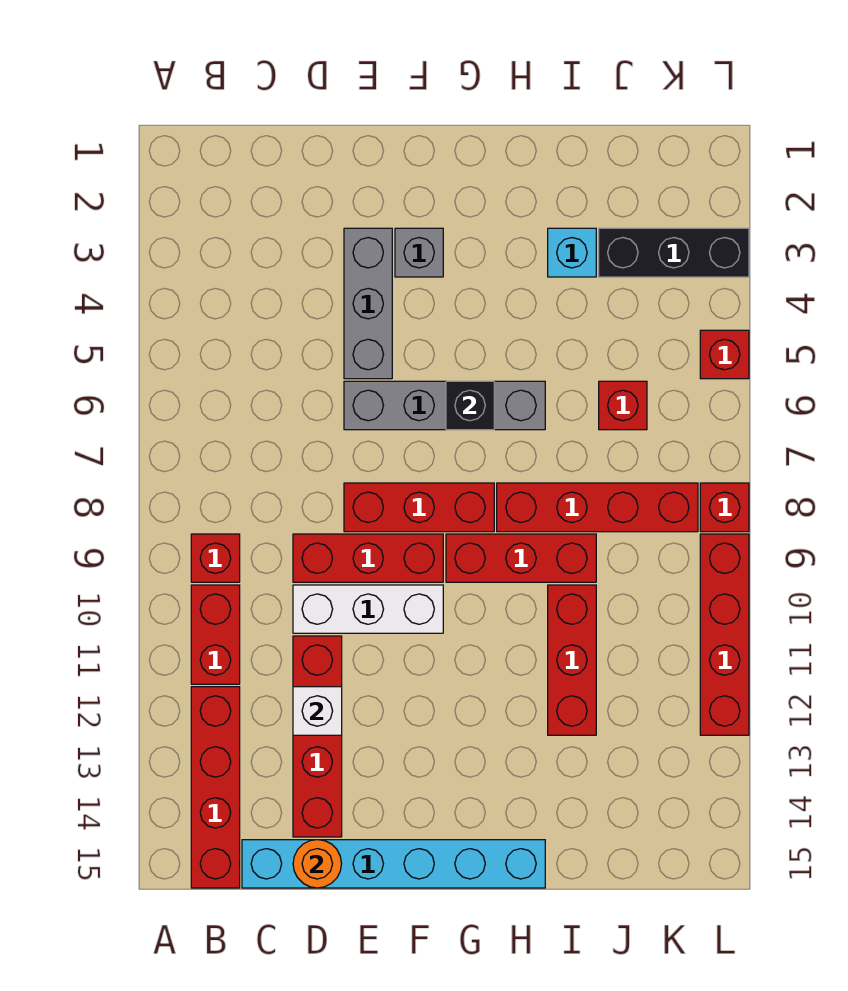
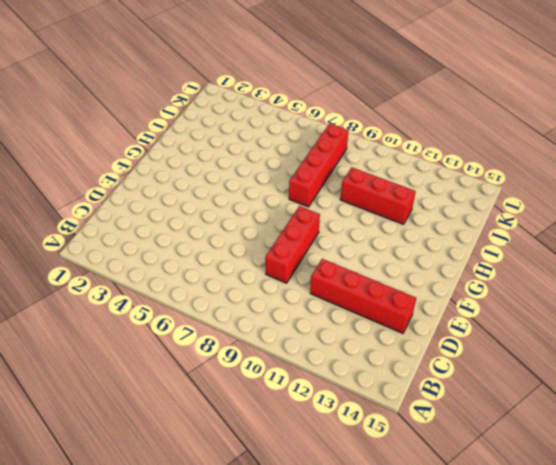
none -> red 1x1 brick [191,534,240,582]
none -> red 1x2 brick [191,585,240,684]
none -> red 1x4 brick [191,687,240,888]

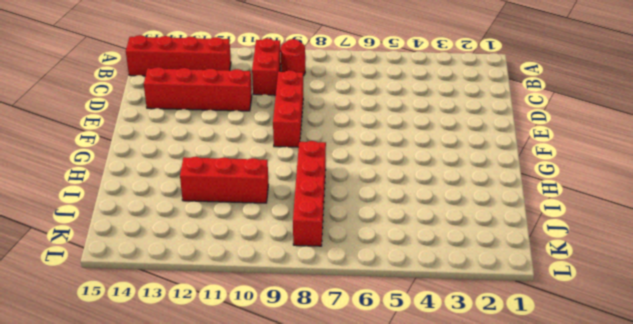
red 1x1 round brick [281,39,305,76] -> red 1x1 brick [191,534,240,582]
red 1x2 brick [252,38,281,95] -> red 1x2 brick turned to [191,585,240,684]
none -> cyan 1x6 brick [242,840,545,888]
none -> white 1x3 brick [293,585,443,633]
none -> grey 1x3 brick [344,228,392,379]

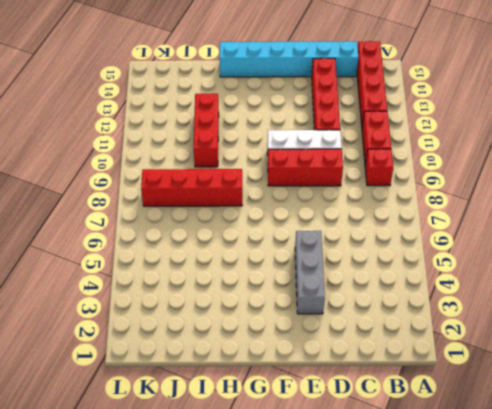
none -> grey 1x4 brick [344,381,545,430]
none -> red 1x3 brick [344,483,494,532]
none -> grey 1x1 brick [395,228,443,277]

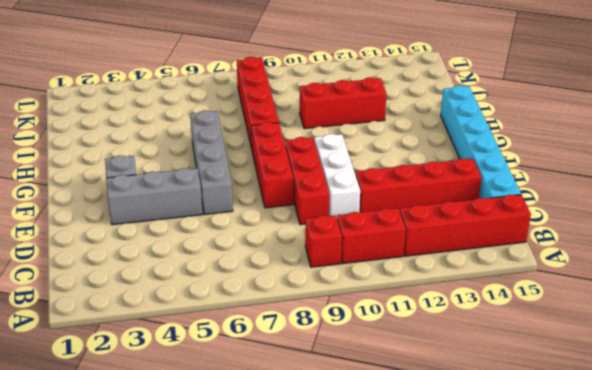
none -> red 1x3 brick [446,534,596,582]
none -> cyan 1x1 brick [548,228,596,277]
none -> black 1x3 brick [599,228,749,277]

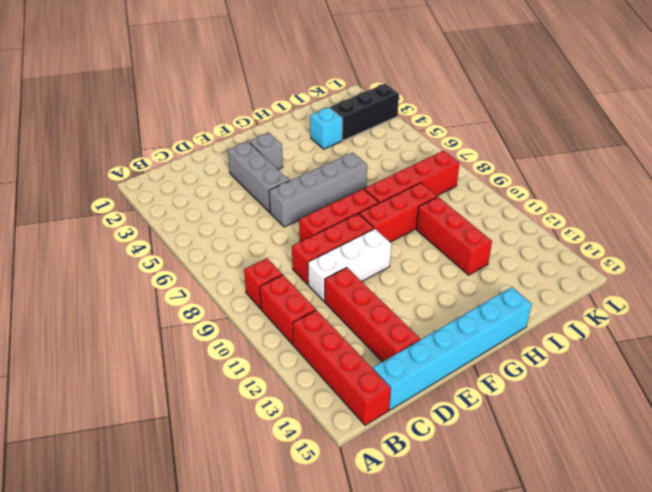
none -> red 1x1 brick [599,381,647,430]
none -> red 1x1 brick [700,330,749,379]
none -> red 1x1 brick [700,483,749,532]

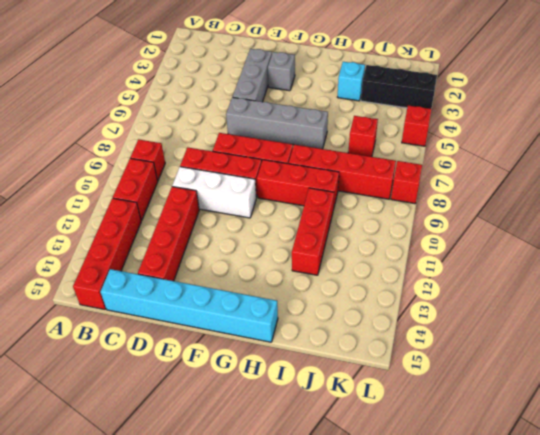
none -> red 1x4 brick [700,534,749,735]
none -> white 1x1 brick [293,687,342,735]
none -> orange 1x1 round brick [293,840,342,888]

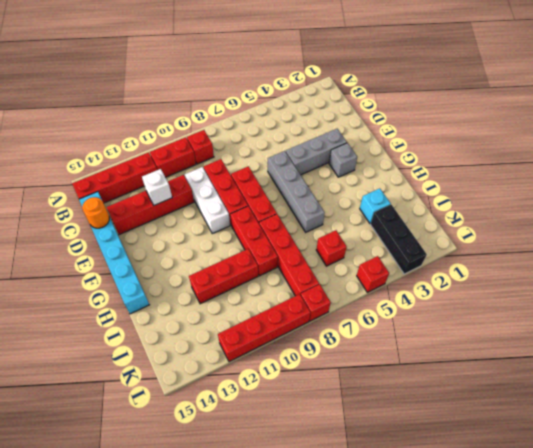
none -> black 1x1 brick [446,381,494,430]

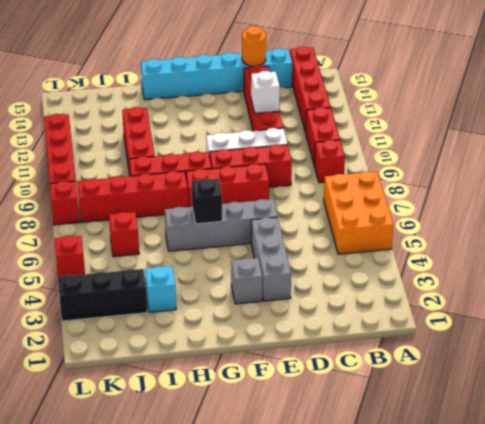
orange 2x3 brick [324,171,393,254] -> none

